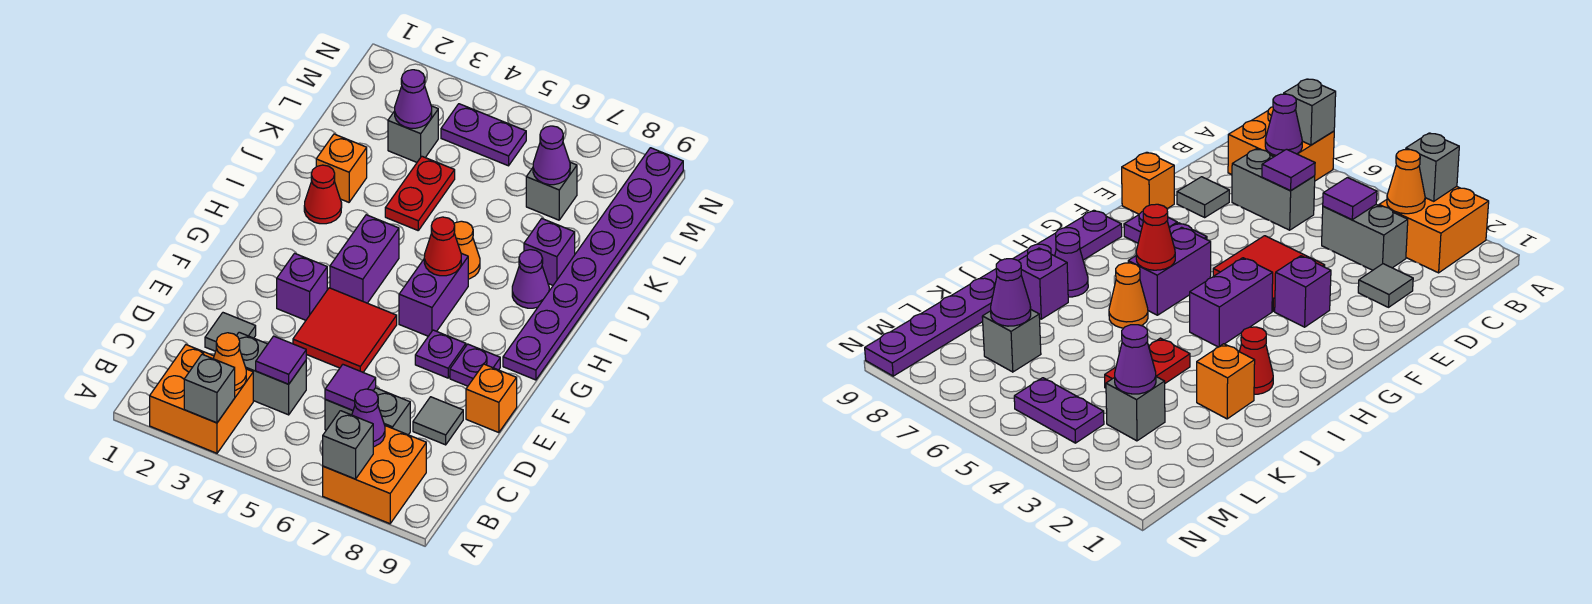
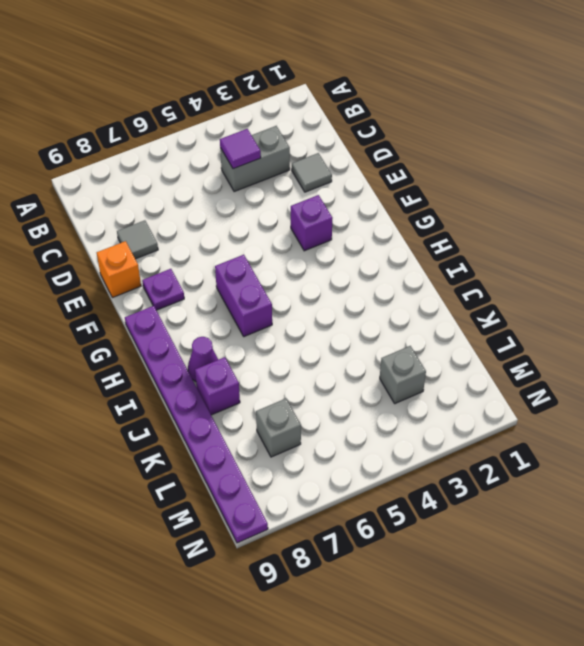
none -> orange 2x2 brick [150,345,253,453]
none -> orange 2x2 brick [323,426,426,524]
none -> grey 1x2 brick [325,388,410,435]
none -> red 2x2 tile [293,288,397,372]

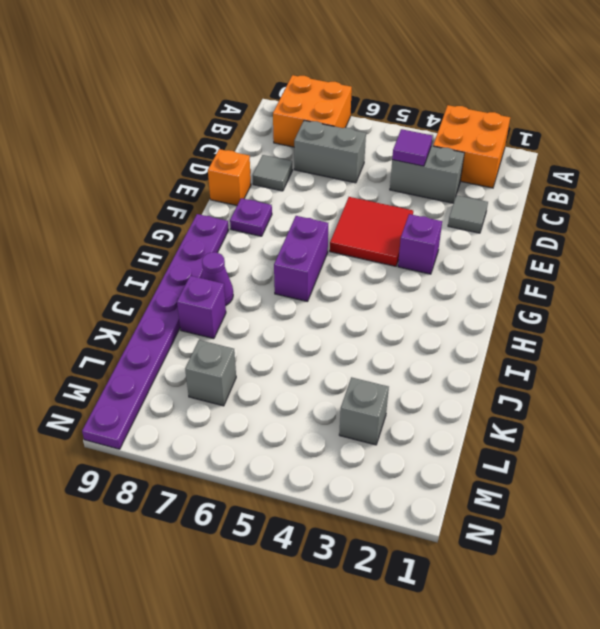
none -> purple 1x1 plate [415,330,466,378]
none -> purple 1x2 brick [330,215,399,303]
none -> red 1x1 cone [304,165,342,224]
none -> orange 1x1 cone [454,221,480,279]

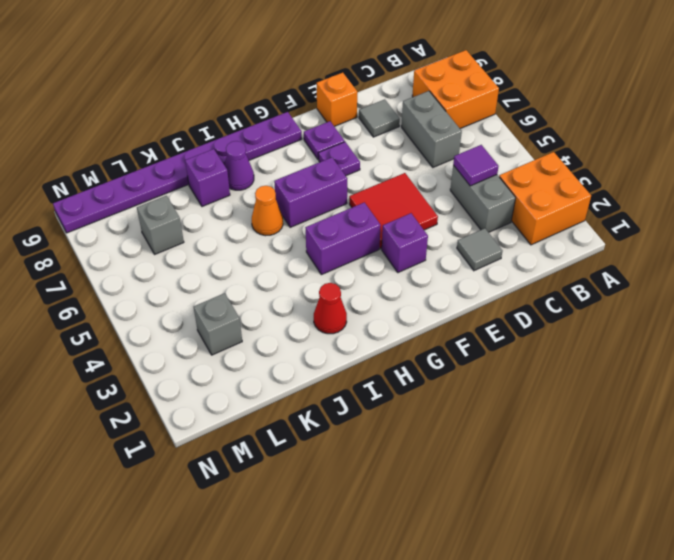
none -> orange 1x1 brick [316,134,367,202]
none -> red 1x2 plate [385,156,455,230]
none -> purple 1x2 plate [441,104,526,166]
none -> grey 1x1 brick [184,354,235,423]

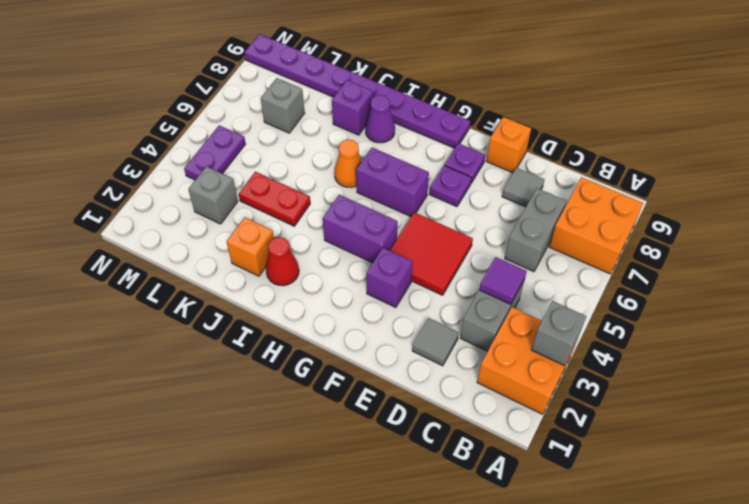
none -> grey 1x1 brick [323,411,373,479]
none -> orange 1x1 cone [213,333,246,390]
none -> purple 1x1 cone [352,389,385,447]
none -> purple 1x1 tile [325,365,376,410]

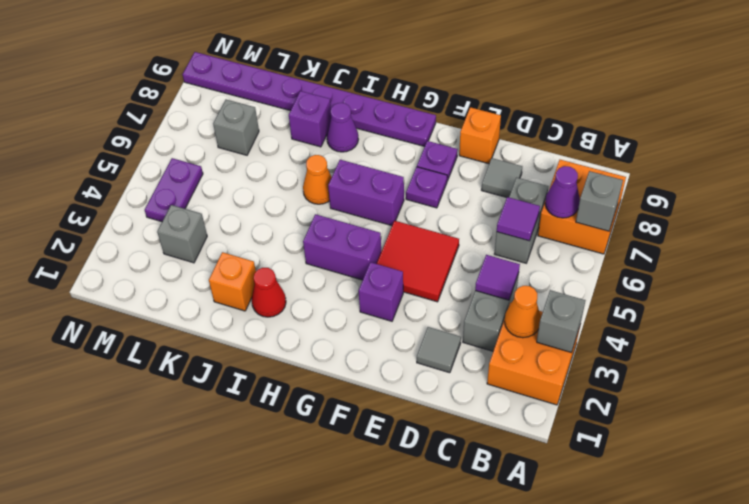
none -> red 1x2 plate [385,156,455,230]
none -> red 1x1 cone [424,217,461,276]
none -> purple 1x1 cone [395,70,432,128]
none -> purple 1x1 cone [533,126,570,185]

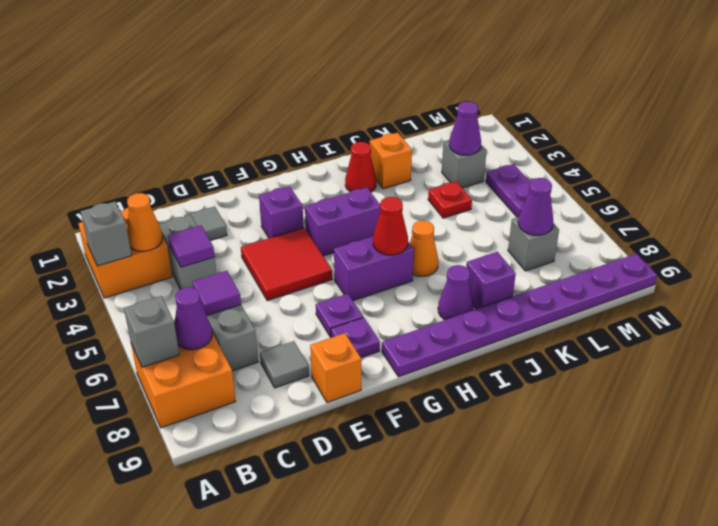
red 1x1 plate [428,181,472,218] -> red 1x2 plate [385,156,455,230]

